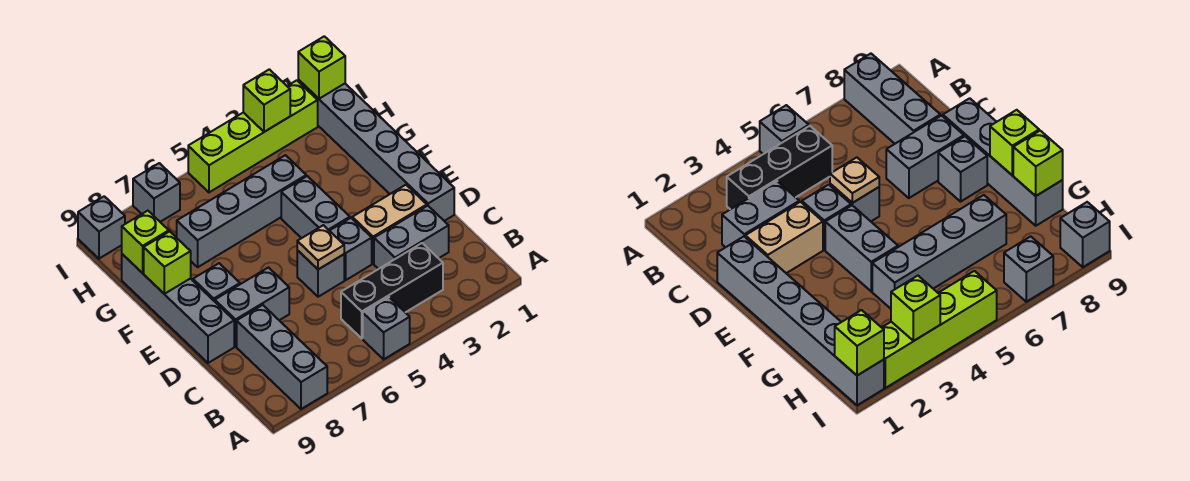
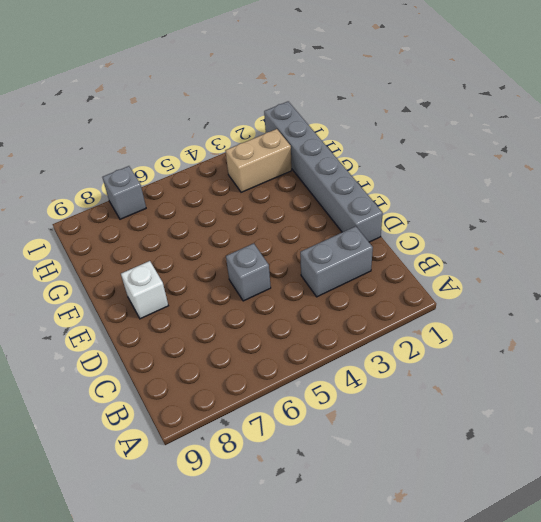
white 1x1 brick [121,261,168,319] -> grey 1x1 brick [193,263,240,301]
tan 1x2 brick [225,129,292,192] -> tan 1x2 brick moved to [352,185,427,264]
none -> grey 1x1 brick [363,297,410,359]
none -> grey 1x3 brick [237,305,327,409]
none -> black 1x3 brick [341,243,443,338]

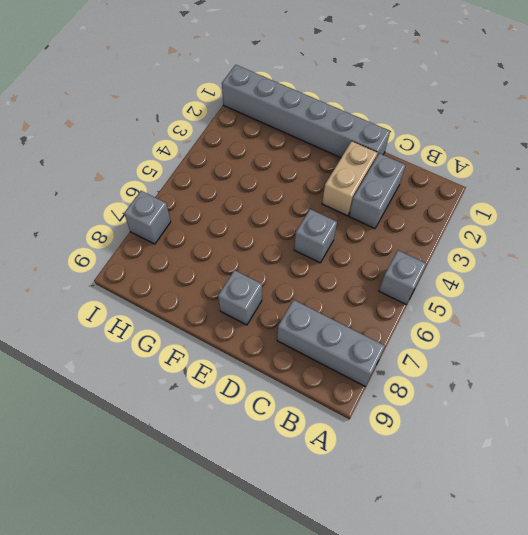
none -> black 1x3 brick [341,243,443,338]
none -> grey 1x1 brick [330,218,372,280]
none -> grey 1x2 brick [215,268,289,346]

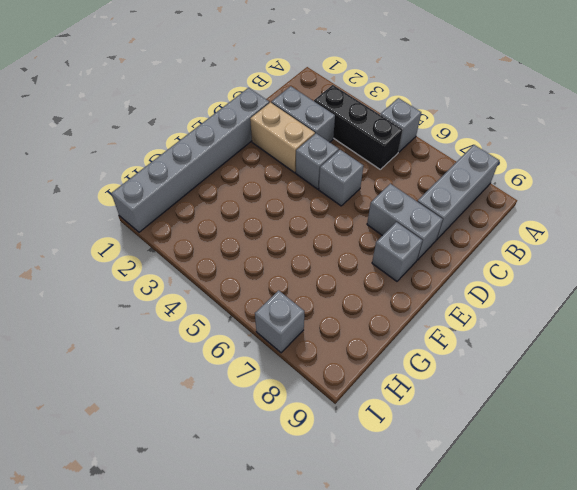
none -> grey 1x4 brick [122,254,234,363]
none -> grey 1x2 brick [281,176,350,238]
none -> grey 1x4 brick [177,155,306,267]

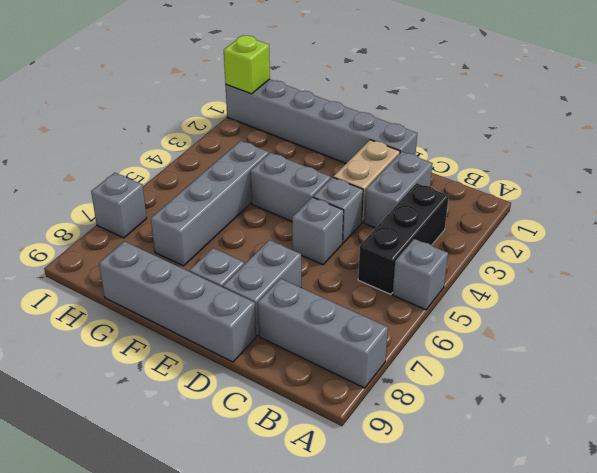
none -> lime 1x4 brick [188,80,318,192]
none -> grey 1x1 brick [78,196,125,259]
none -> tan 1x1 plate [297,225,344,269]

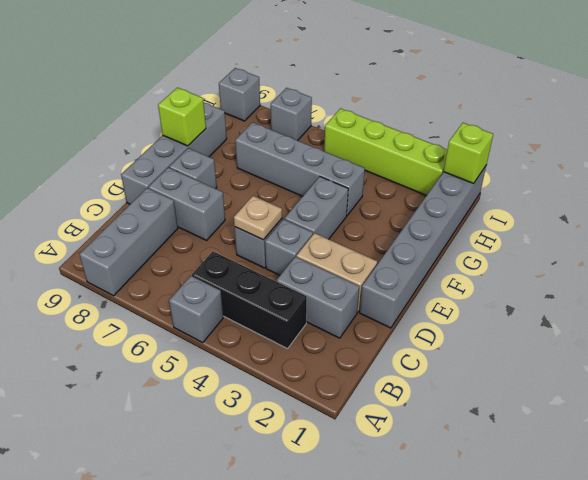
none -> lime 1x1 brick [122,211,169,273]
none -> lime 1x1 brick [243,69,290,132]

